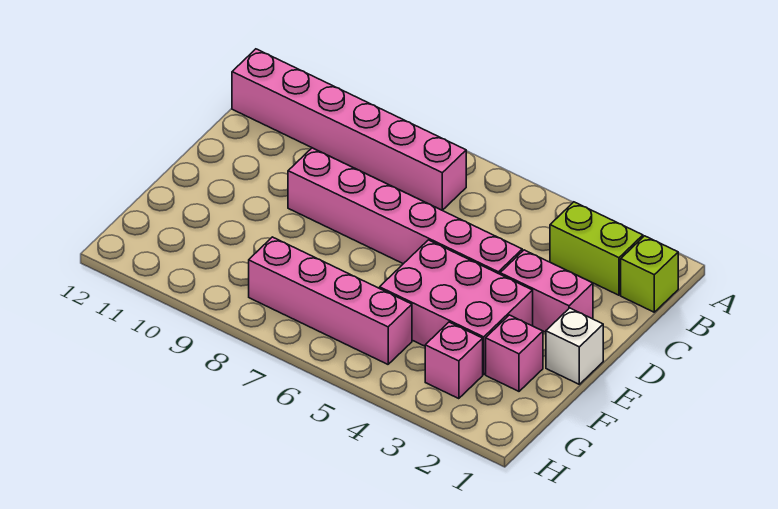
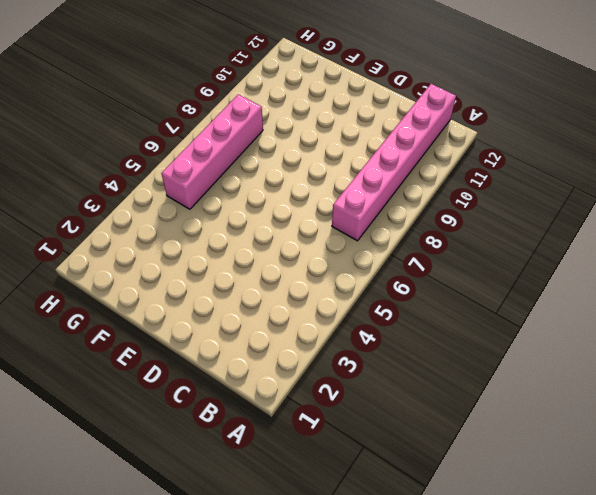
none -> lime 1x1 brick [621,236,678,312]
none -> lime 1x2 brick [550,202,643,295]

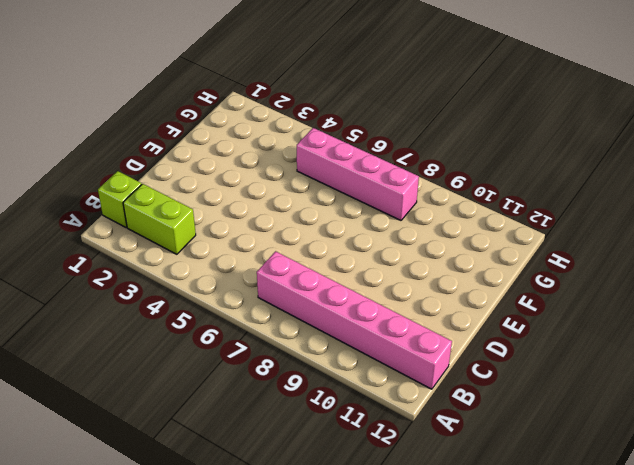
none -> pink 1x2 brick [500,250,593,332]
none -> pink 1x6 brick [288,148,522,274]

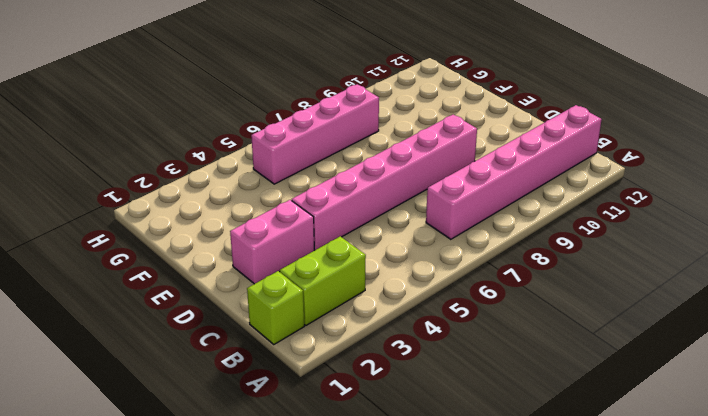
none -> white 1x1 brick [546,308,603,384]
none -> pink 2x3 brick [380,240,533,374]

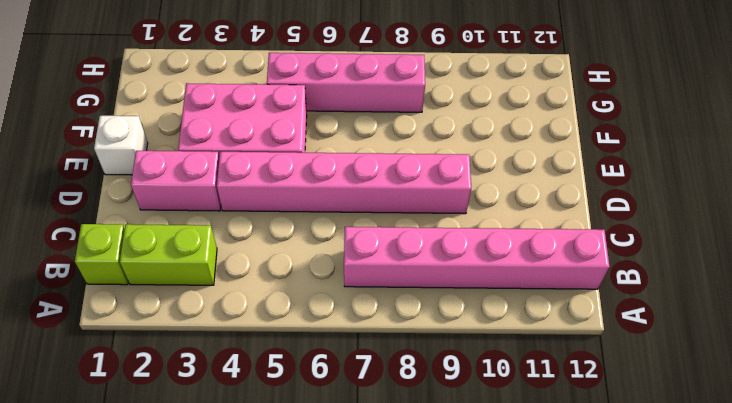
none -> pink 1x1 brick [486,315,543,391]
none -> pink 1x1 brick [425,322,483,399]

